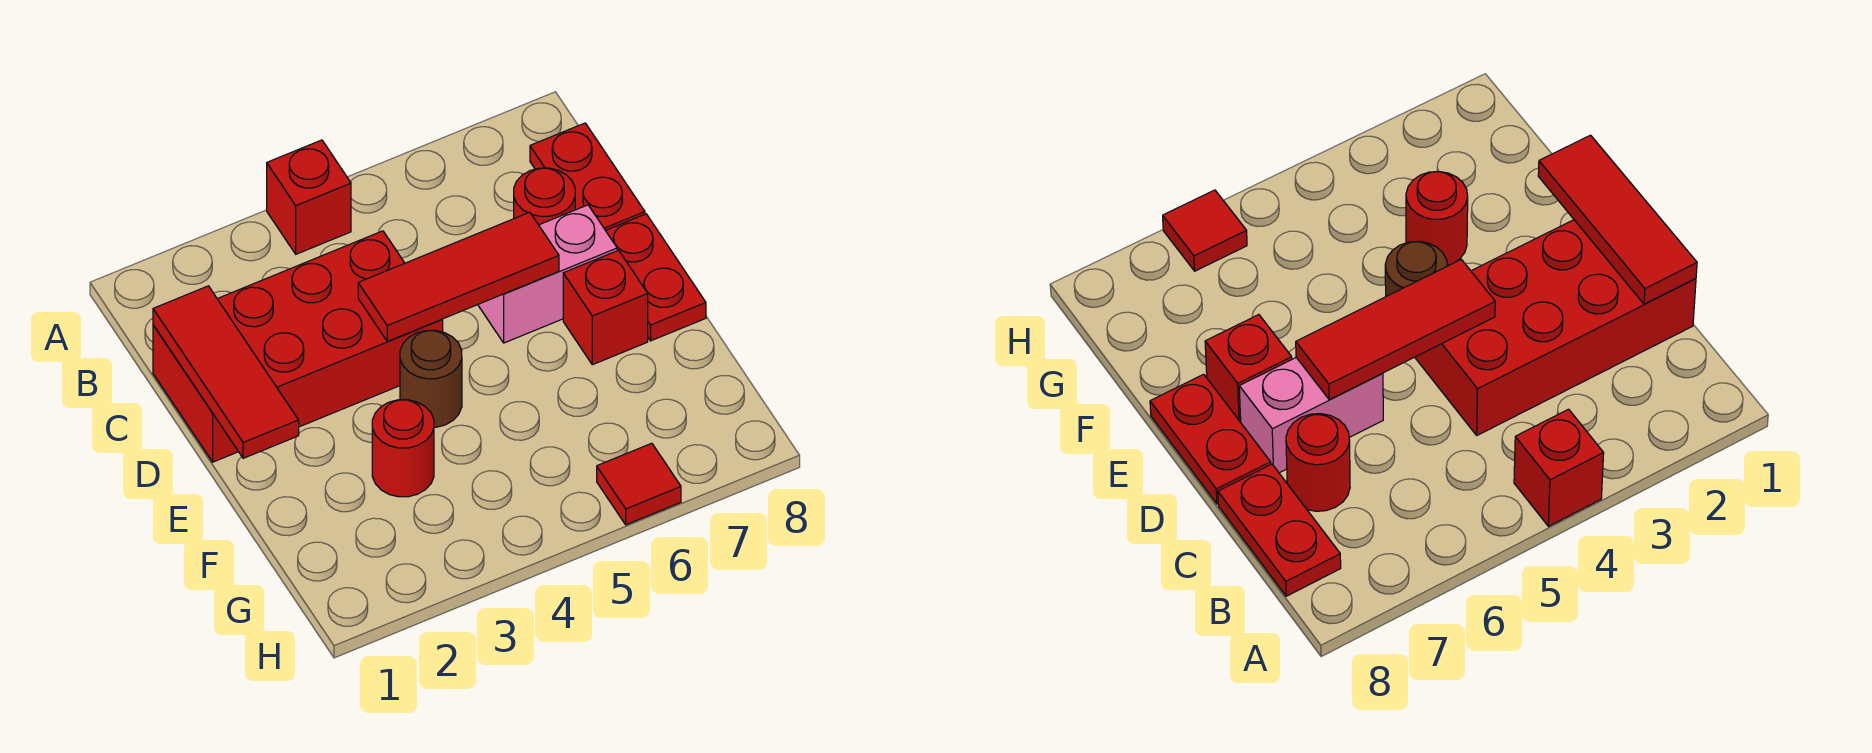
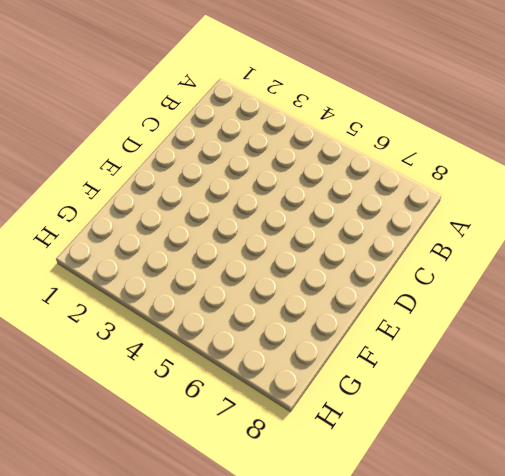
none -> red 1x1 brick [267,140,351,254]
none -> red 1x2 plate [530,123,645,230]
none -> red 2x4 brick [153,231,443,462]

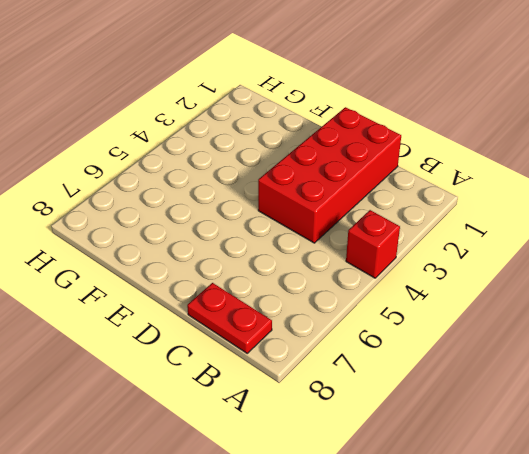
none -> red 1x1 round brick [514,168,575,225]
none -> pink 1x2 brick [478,205,617,343]
none -> red 1x2 plate [606,214,706,341]

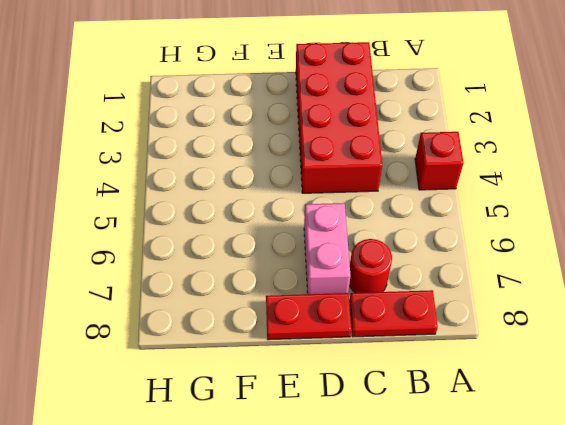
none -> brown 1x1 round brick [400,330,462,427]
none -> red 1x1 brick [563,250,648,365]
none -> red 1x1 round brick [372,400,434,497]

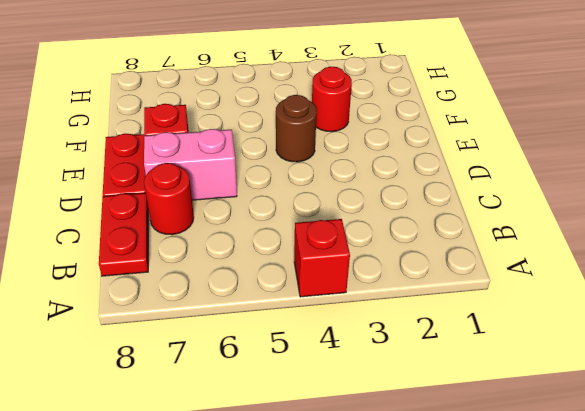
none -> red 2x4 brick [153,231,443,462]
none -> red 1x1 tile [597,443,681,525]
none -> red 1x3 tile [153,286,299,458]

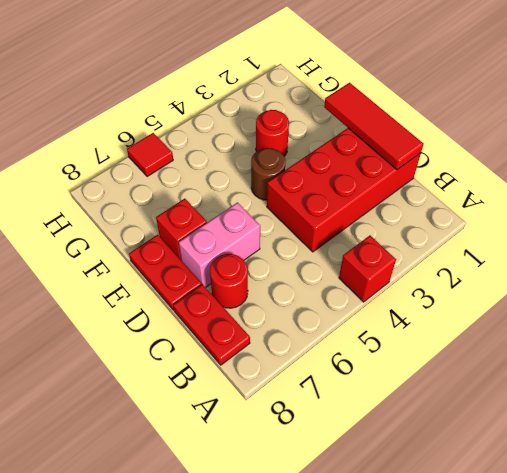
none -> red 1x3 tile [358,212,559,341]

